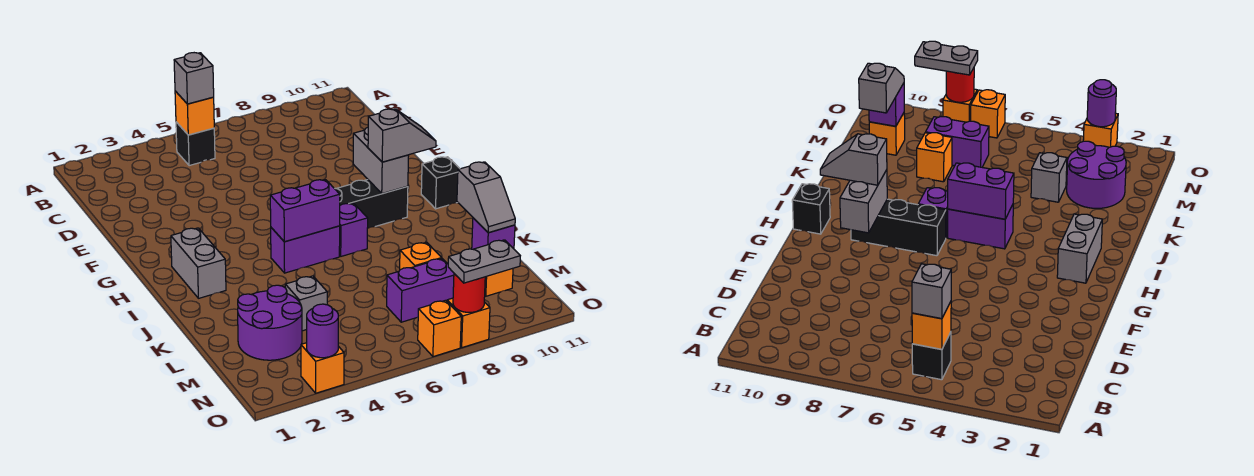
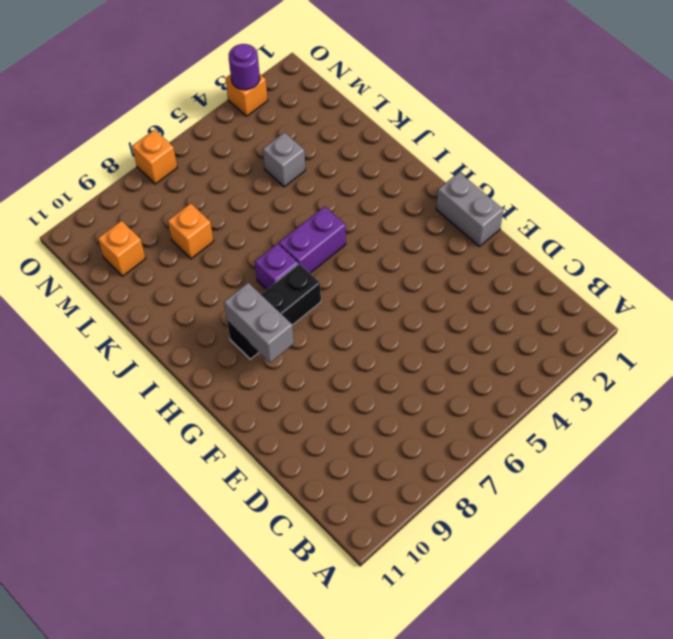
grey 1x2 brick [436,172,503,246] -> grey 1x2 brick moved to [171,228,226,298]
none -> black 1x1 brick [176,122,215,166]
none -> black 1x1 brick [421,157,460,209]
none -> purple 2x2 round brick [238,285,302,360]

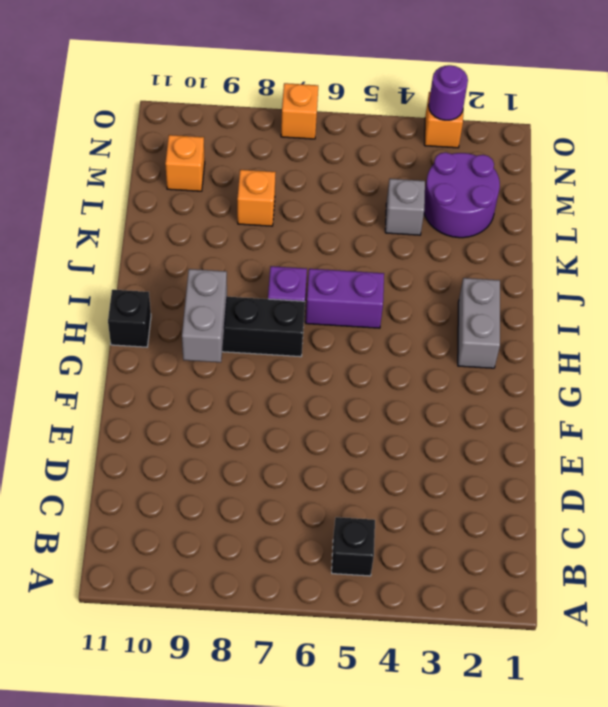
none -> purple 1x2 brick [387,259,454,322]
none -> orange 1x1 brick [447,298,490,348]
none -> orange 1x1 brick [175,91,214,135]

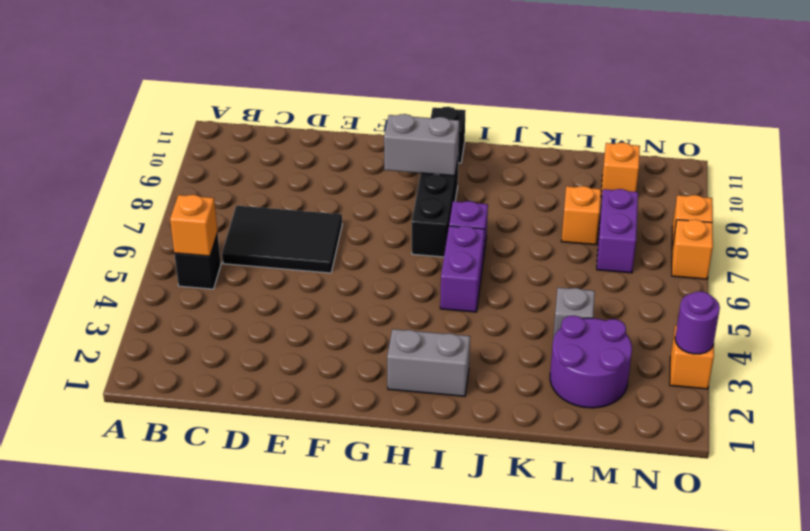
black 2x3 tile [222,206,342,273] -> none
none -> purple 1x2 brick [270,180,340,242]
none -> purple 1x1 brick [472,218,515,249]
none -> red 1x1 round brick [453,274,485,312]

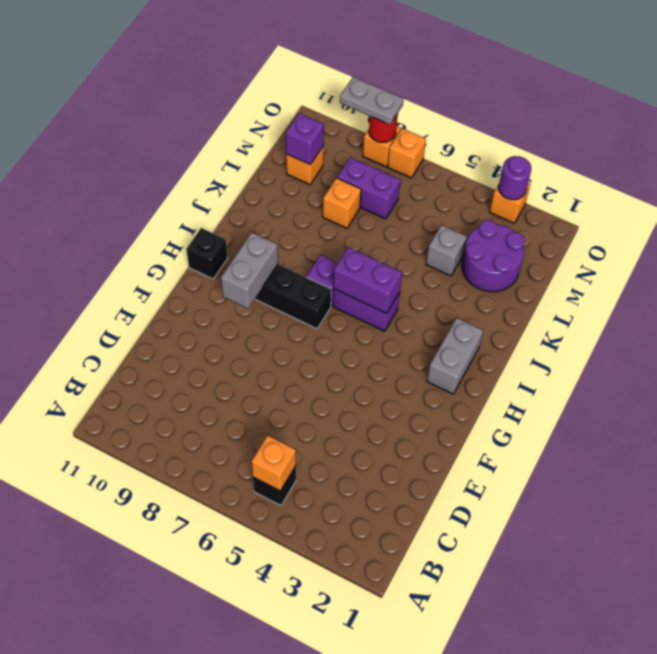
none -> grey 1x1 brick [174,53,214,104]
none -> grey 1x2 slope [368,109,436,162]
none -> grey 1x2 slope [457,162,515,233]

